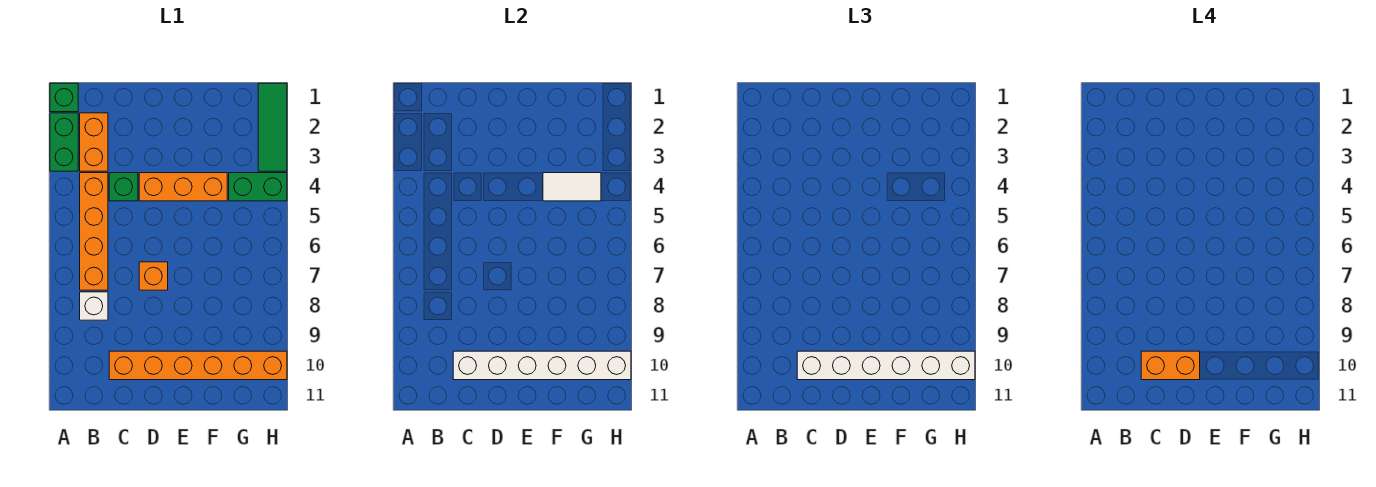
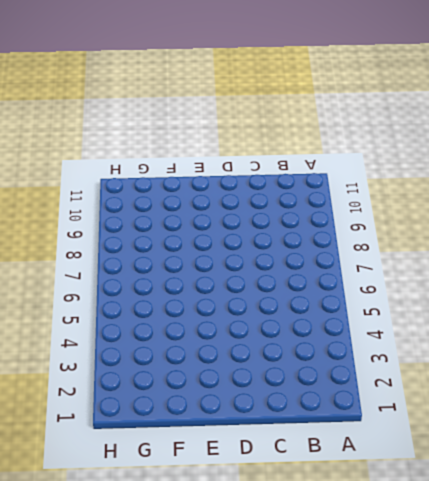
none -> green 1x1 brick [50,83,78,112]
none -> green 1x2 brick [50,113,78,171]
none -> orange 1x2 brick [80,113,108,171]

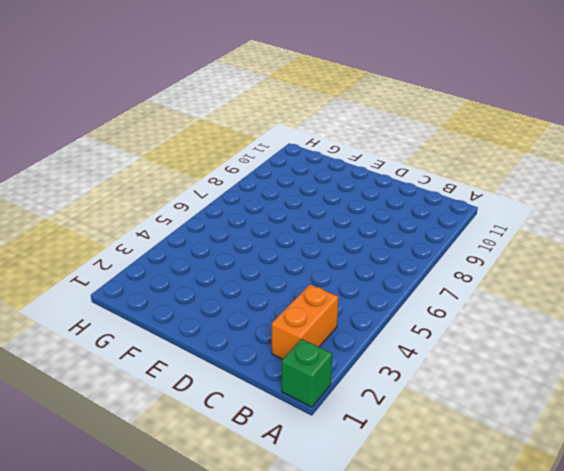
none -> green 1x2 brick [50,113,78,171]
none -> orange 1x4 brick [80,173,108,290]
none -> white 1x1 brick [80,292,108,320]

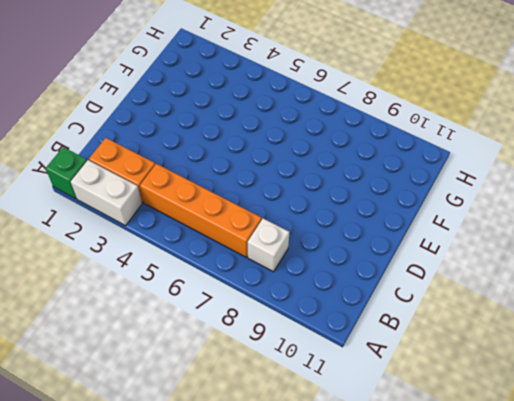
white 1x2 brick [71,160,142,226] -> green 1x2 brick [50,113,78,171]
none -> green 1x1 brick [109,173,138,201]
none -> orange 1x6 brick [109,351,287,380]
none -> orange 1x3 brick [139,173,227,201]

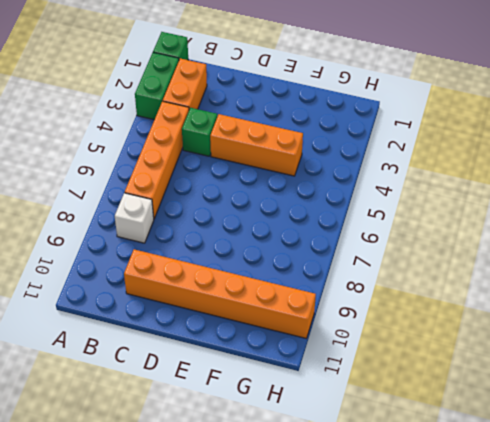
none -> orange 1x1 brick [139,262,168,290]
none -> green 1x2 brick [229,173,287,201]
none -> green 1x3 tile [258,83,287,171]

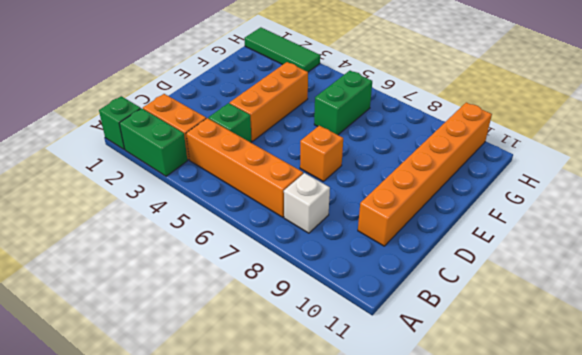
green 1x2 brick [314,71,372,135] -> green 1x2 brick moved to [229,173,287,201]
none -> white 1x6 brick [453,351,631,380]
none -> white 1x2 tile [543,173,601,201]
none -> white 1x6 brick [797,351,975,380]

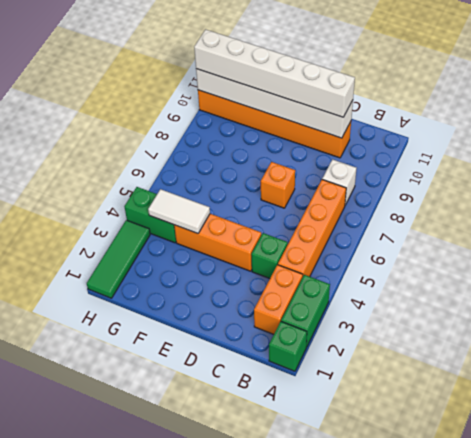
none -> orange 1x2 brick [1141,351,1200,380]

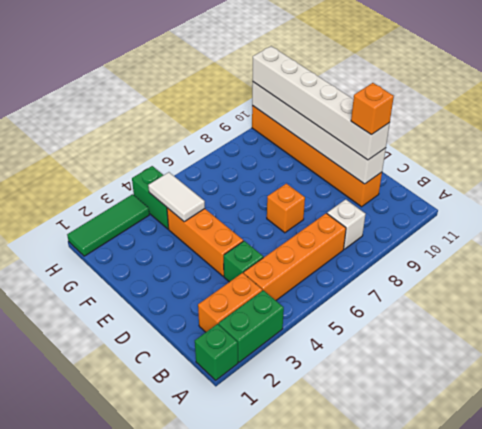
orange 1x1 brick [351,83,394,135] -> orange 1x2 brick [1141,351,1200,380]

